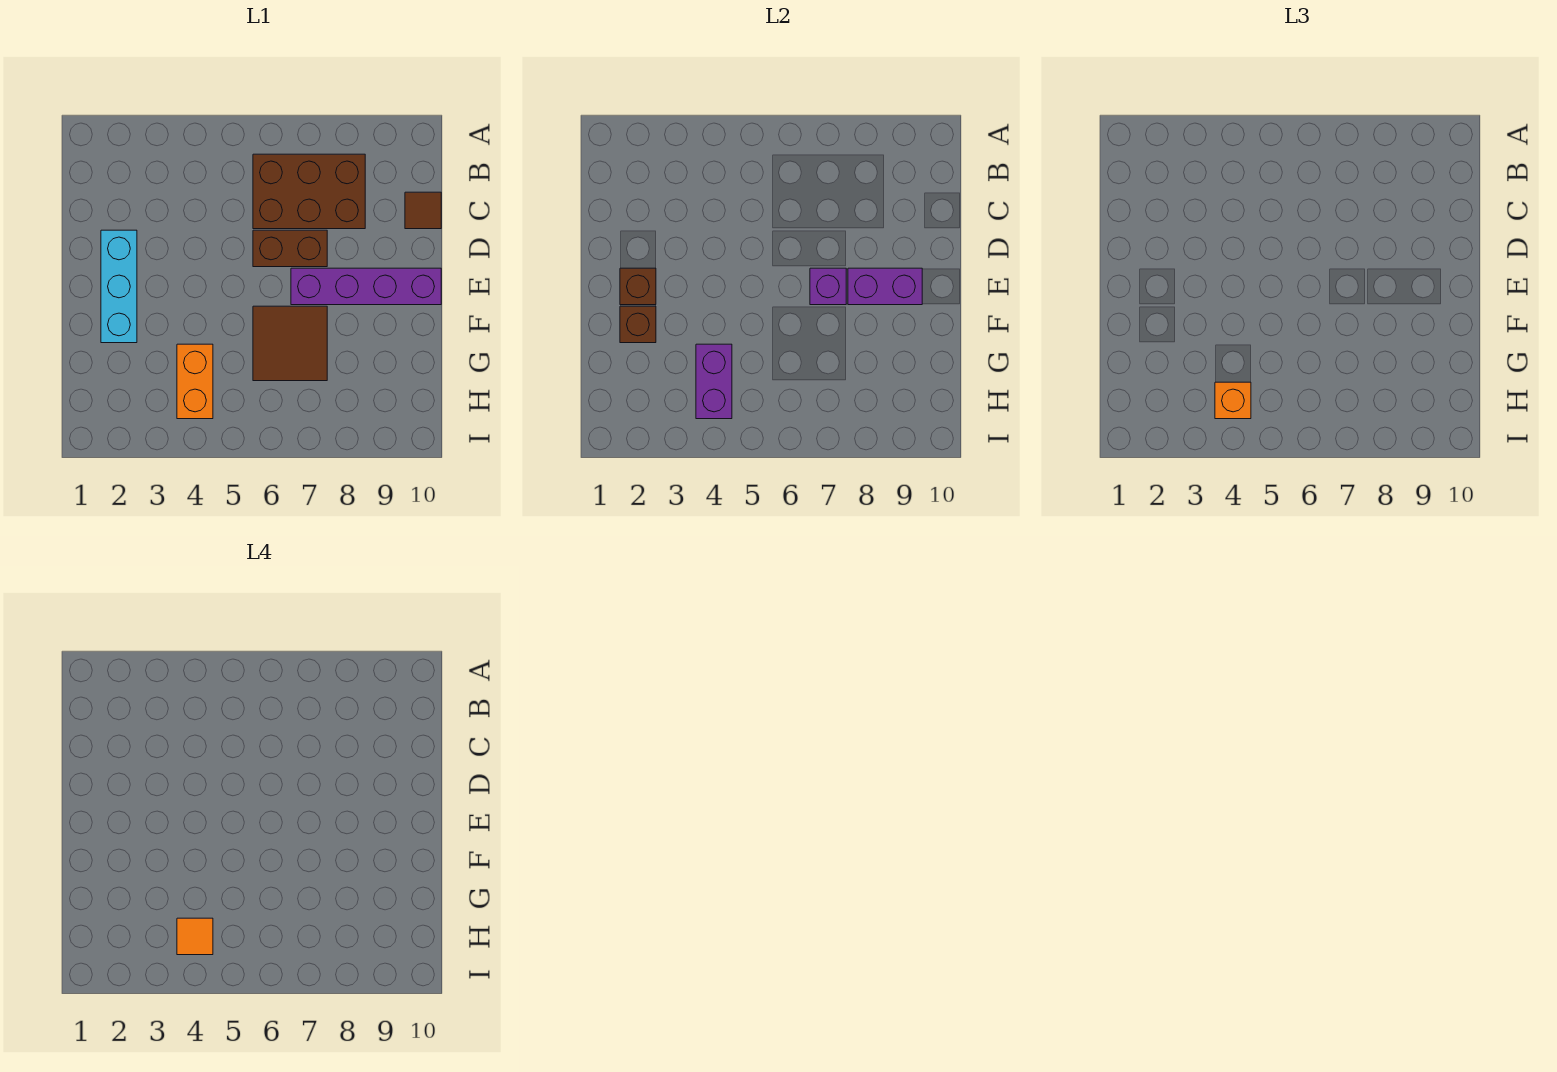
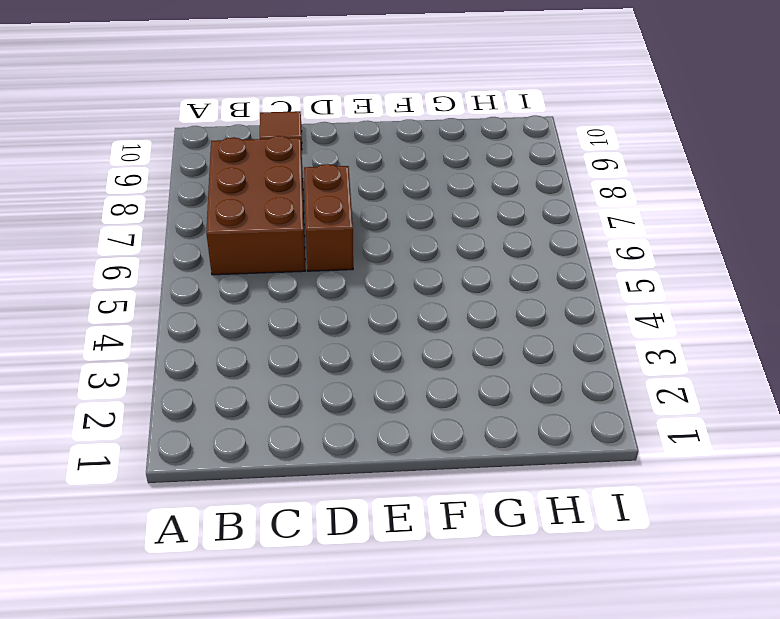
none -> cyan 1x3 brick [101,230,137,343]
none -> purple 1x4 brick [291,268,441,305]
none -> brown 2x2 tile [253,306,327,381]

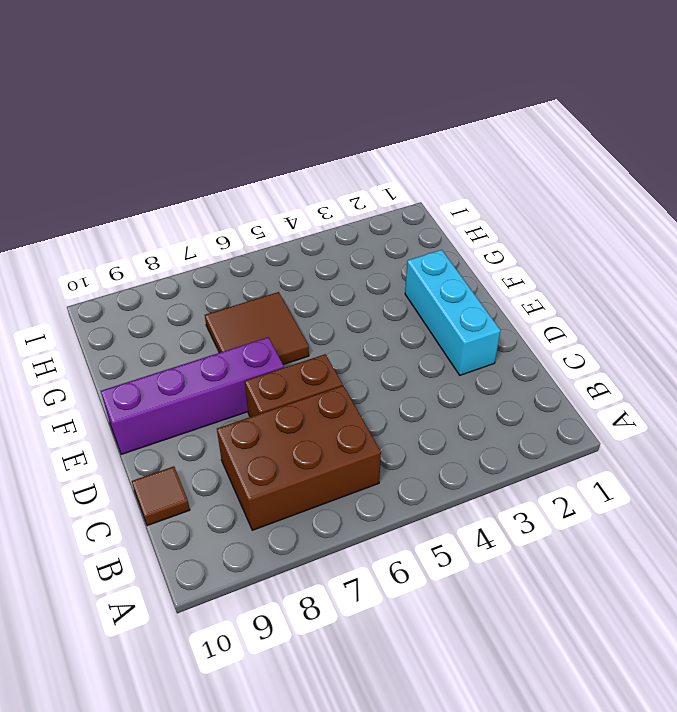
none -> orange 1x2 brick [177,344,213,419]
none -> brown 1x1 brick [620,268,656,305]
none -> purple 1x1 brick [810,268,846,305]

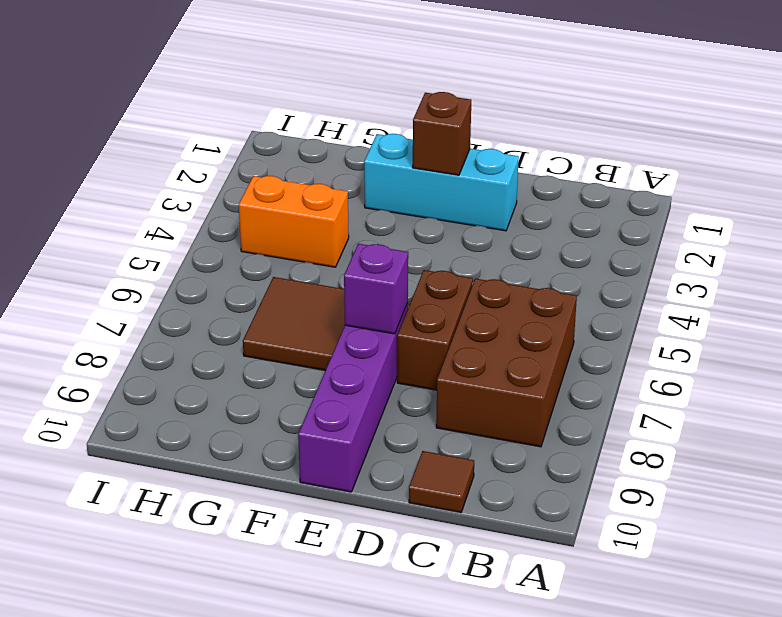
none -> purple 1x2 brick [848,268,922,305]
none -> brown 1x1 brick [620,306,656,343]
none -> purple 1x2 brick [696,344,732,419]

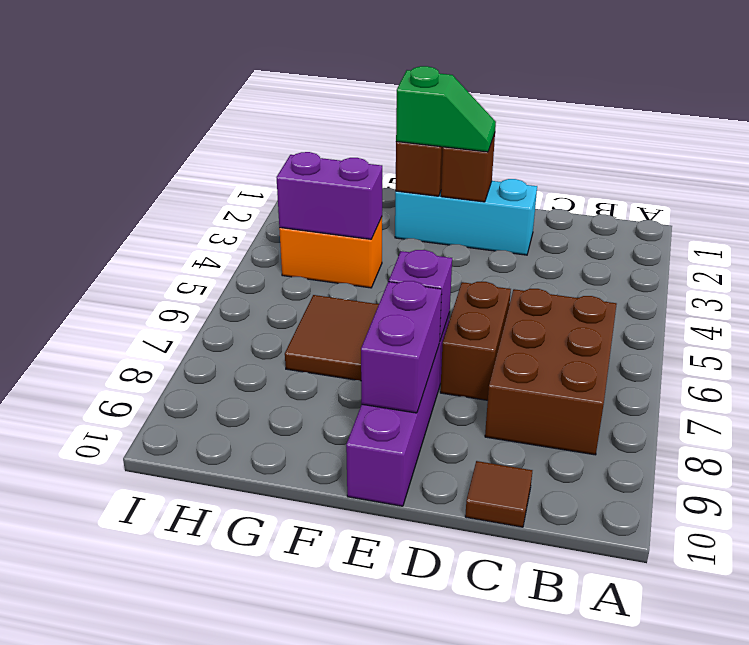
green 1x2 slope [396,66,496,152] -> none
none -> orange 1x1 brick [1215,382,1251,419]
none -> orange 1x1 tile [177,918,213,955]

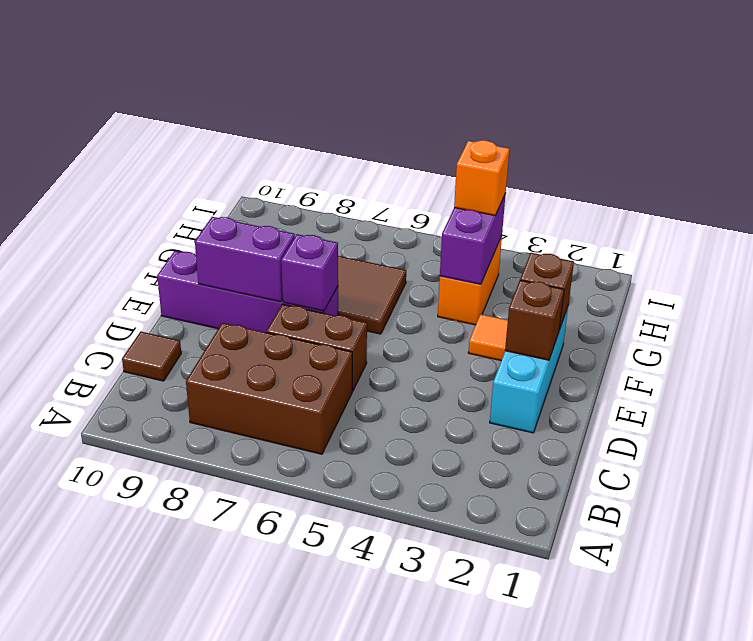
orange 1x1 tile [468,314,508,360] -> orange 1x1 tile moved to [177,918,213,955]

